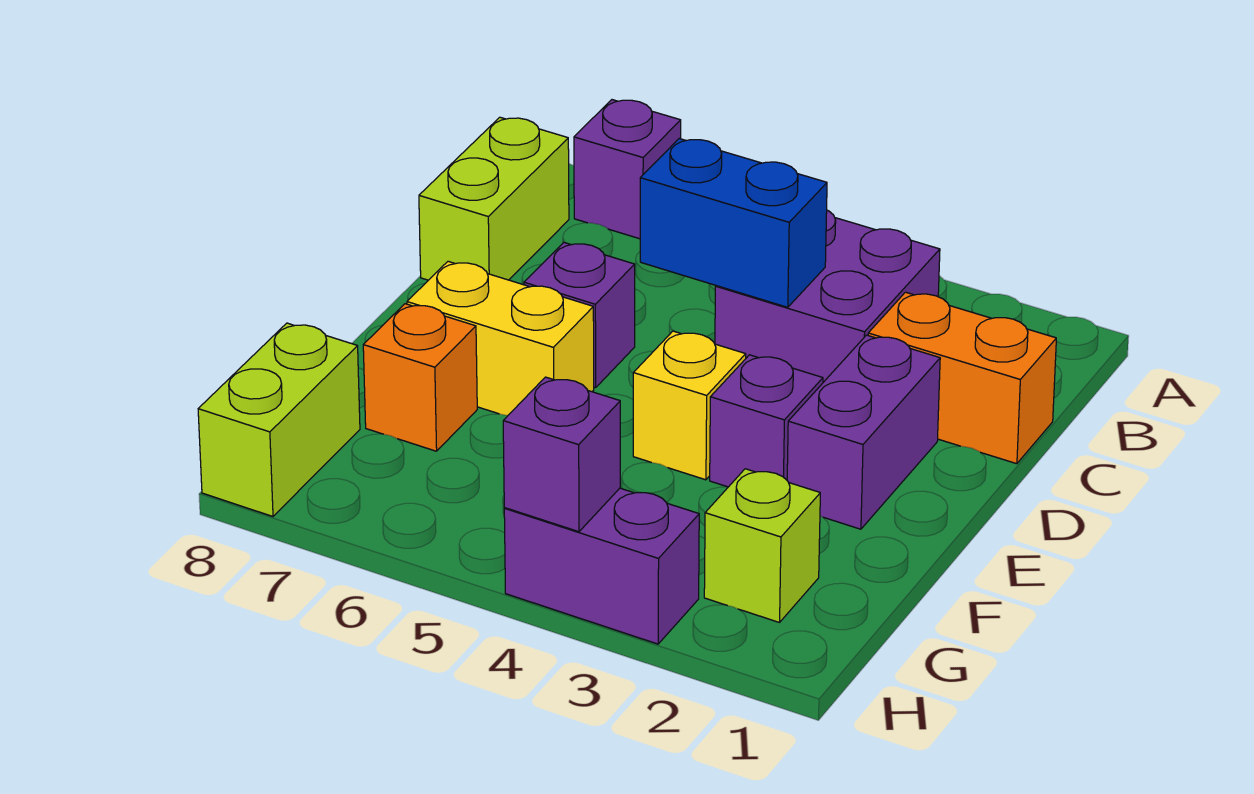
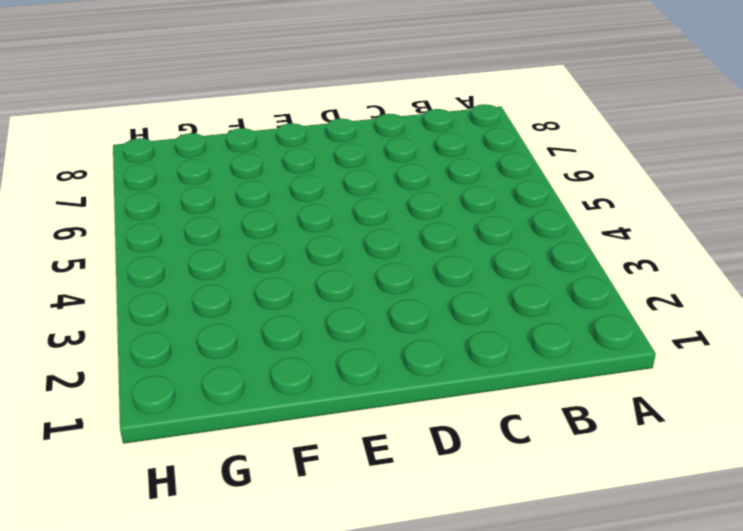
none -> purple 1x1 brick [574,100,681,239]
none -> purple 2x2 brick [715,210,940,382]
none -> lime 1x2 brick [419,117,569,280]

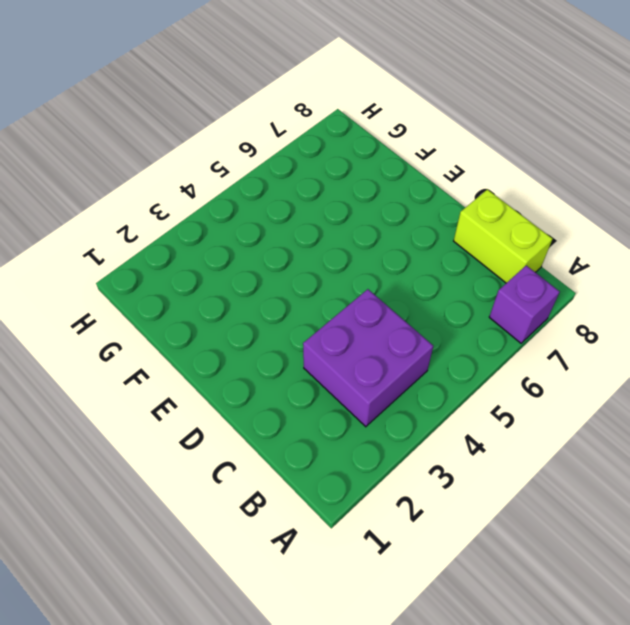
none -> orange 1x2 brick [868,292,1056,464]
none -> purple 1x2 brick [787,335,940,529]
none -> purple 1x1 brick [524,243,635,388]

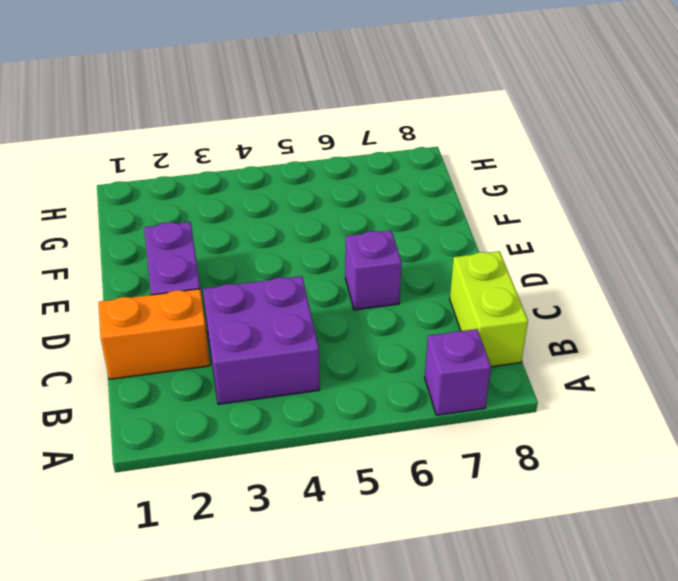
none -> purple 1x1 brick [710,355,823,487]
none -> yellow 1x1 brick [633,331,746,480]
none -> yellow 1x2 brick [407,261,594,416]

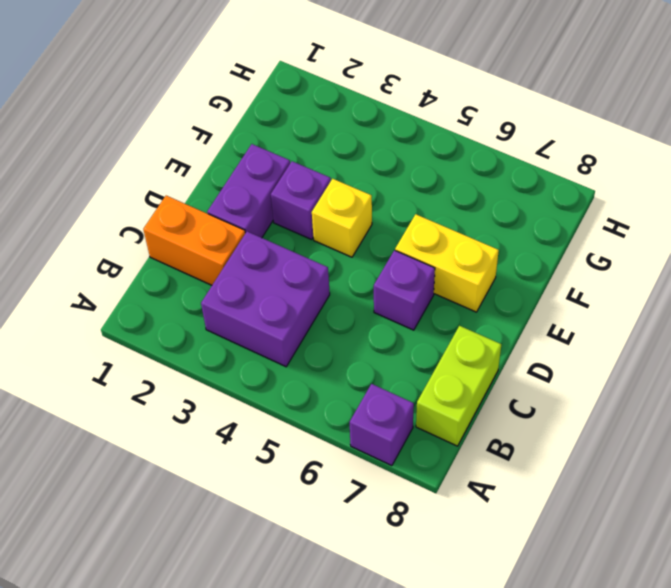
none -> orange 1x1 brick [363,304,477,451]
none -> lime 1x1 brick [704,469,820,622]
none -> lime 1x2 brick [198,323,360,516]

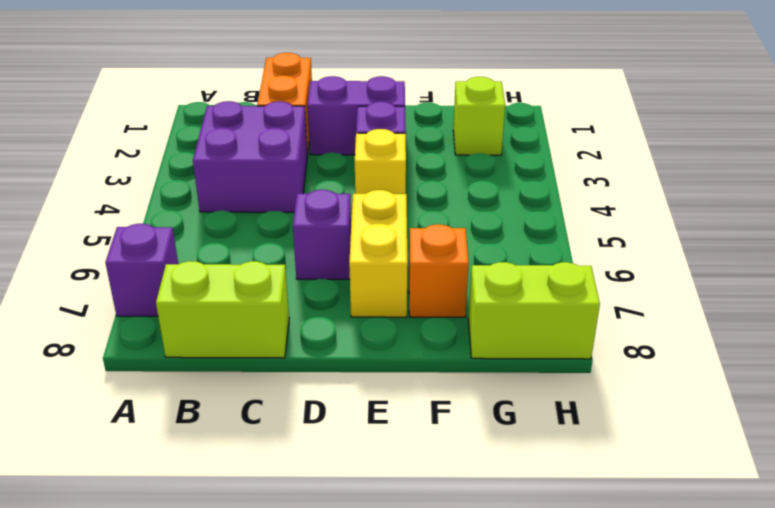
none -> purple 1x2 brick [504,488,699,644]
none -> blue 1x2 brick [640,139,827,307]
none -> purple 1x1 brick [503,377,620,532]

